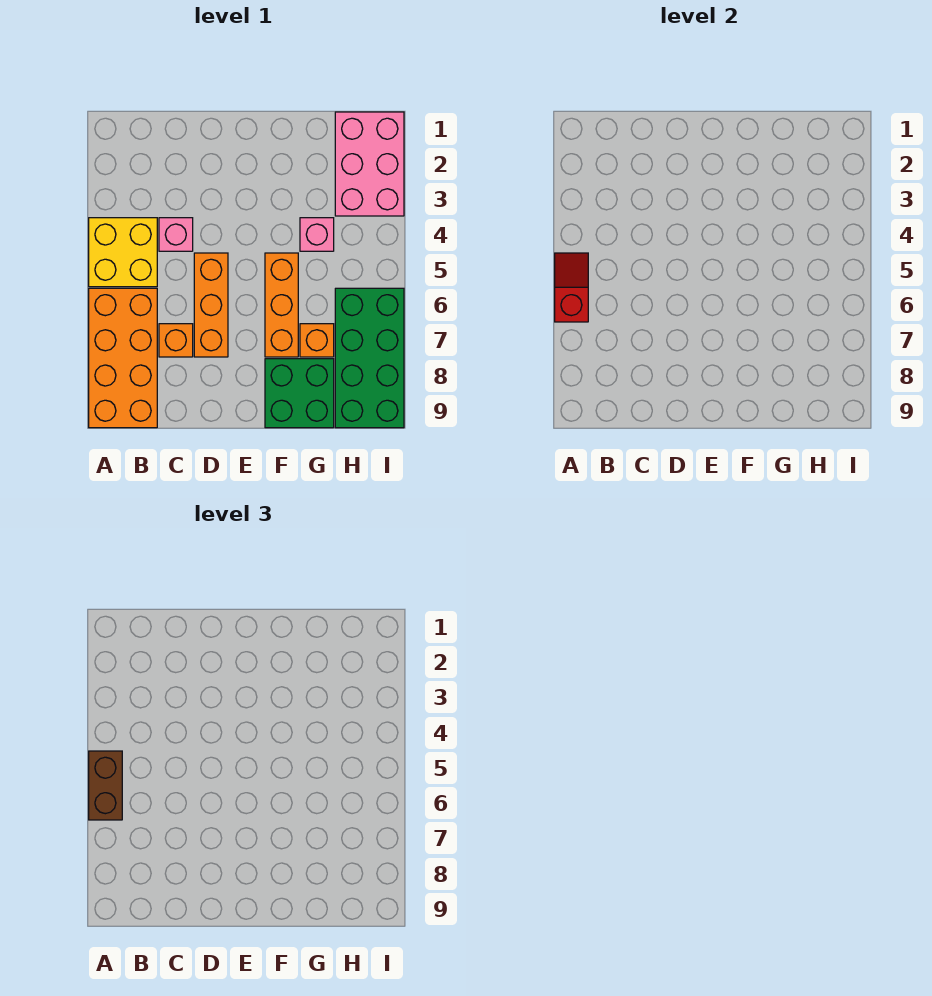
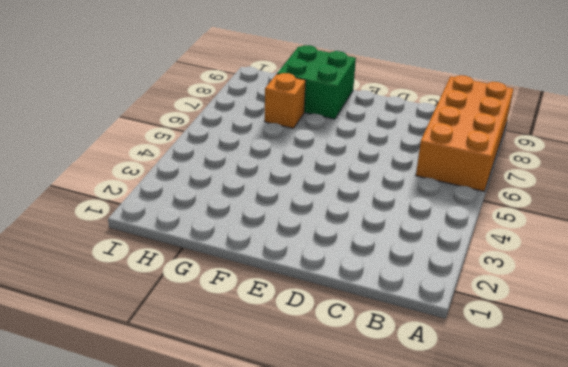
none -> yellow 2x2 brick [89,218,157,287]
none -> pink 1x1 brick [159,218,193,251]
none -> orange 1x1 brick [159,324,193,357]

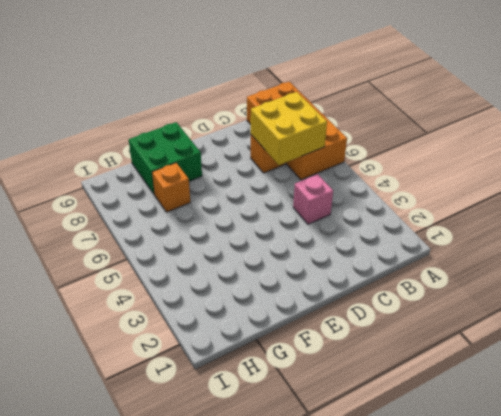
yellow 2x2 brick [251,92,327,165] -> yellow 2x2 brick moved to [89,218,157,287]
none -> orange 1x3 brick [194,253,228,357]
none -> orange 1x3 brick [265,253,298,357]
none -> pink 1x1 brick [300,218,334,251]

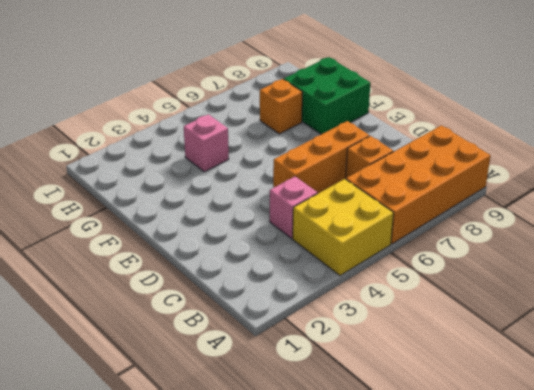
none -> orange 1x3 brick [265,253,298,357]
none -> pink 2x3 brick [335,112,404,216]
none -> green 2x4 brick [335,288,404,428]

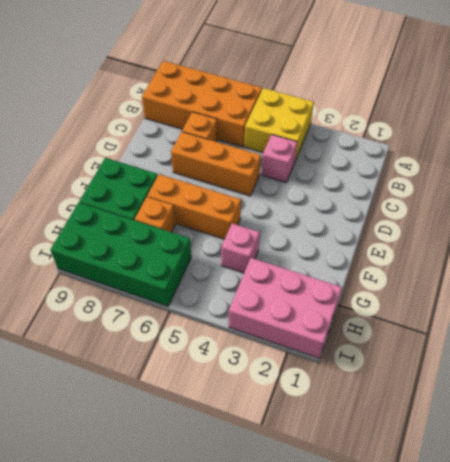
none -> red 1x2 slope [555,253,588,322]
none -> brown 1x2 brick [89,751,122,820]

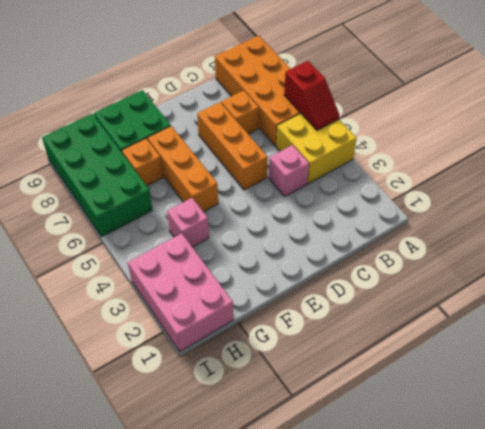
none -> brown 1x2 brick [89,751,122,820]

